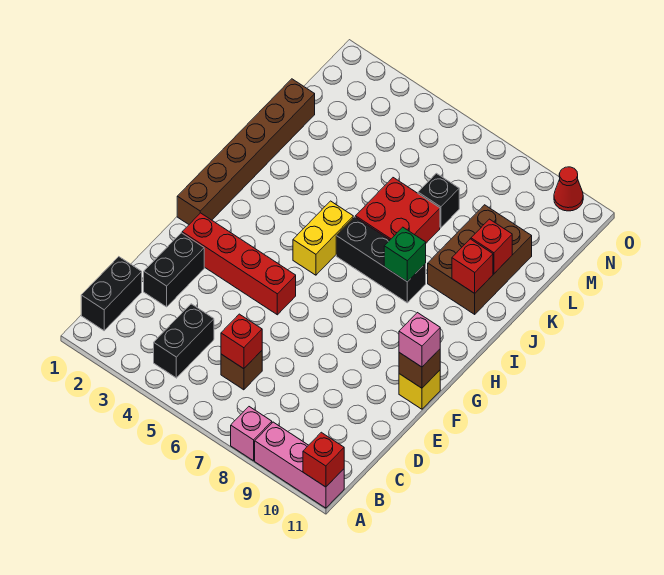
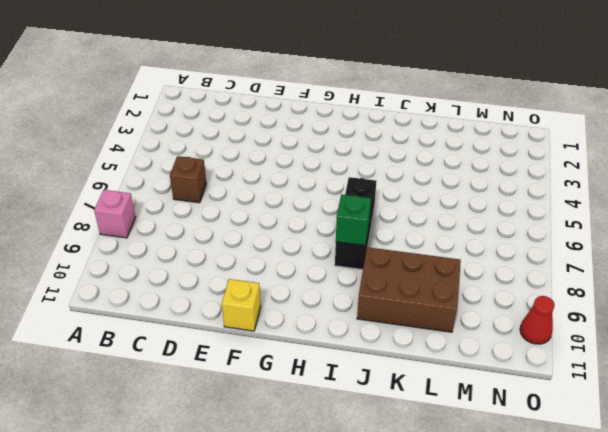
none -> pink 1x3 brick [255,422,344,508]
none -> black 1x2 brick [81,257,142,331]
none -> black 1x2 brick [154,304,214,378]

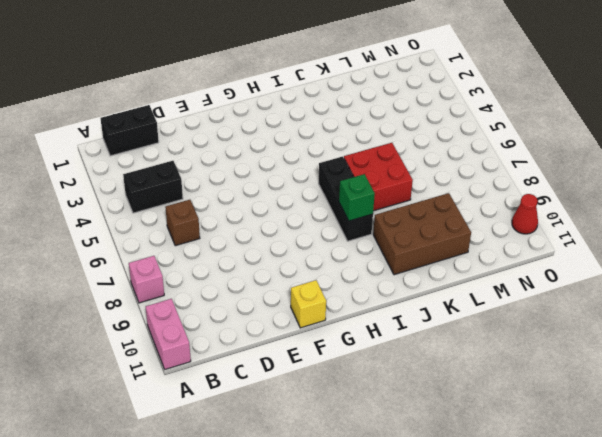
pink 1x2 brick [146,299,191,369] -> pink 1x3 brick [255,422,344,508]
none -> black 1x2 brick [144,233,204,307]
none -> red 1x4 brick [182,213,296,315]
none -> brown 1x6 brick [177,79,315,224]

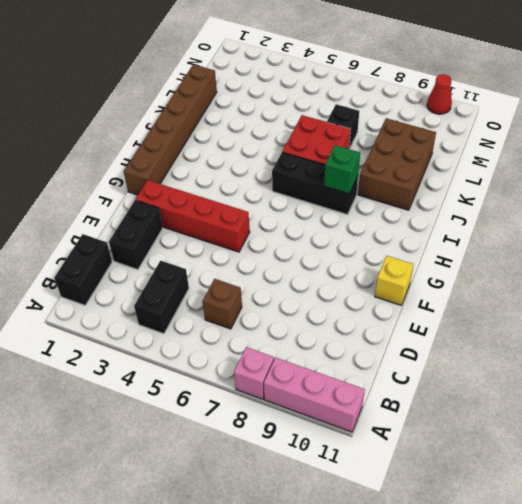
none -> yellow 1x2 brick [293,201,353,275]
none -> red 1x1 brick [303,432,344,487]
none -> red 1x1 brick [221,314,262,369]

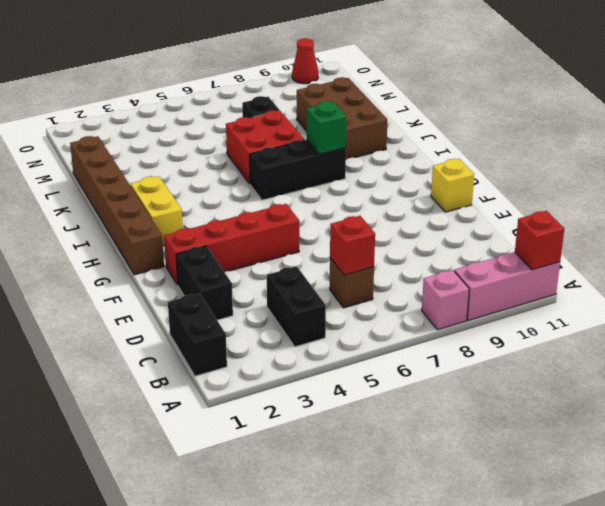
yellow 1x2 brick [130,176,183,246] -> yellow 1x2 brick moved to [293,201,353,275]
none -> brown 1x1 brick [399,349,440,388]
none -> red 1x1 brick [452,239,493,293]
none -> red 1x1 brick [471,219,512,273]

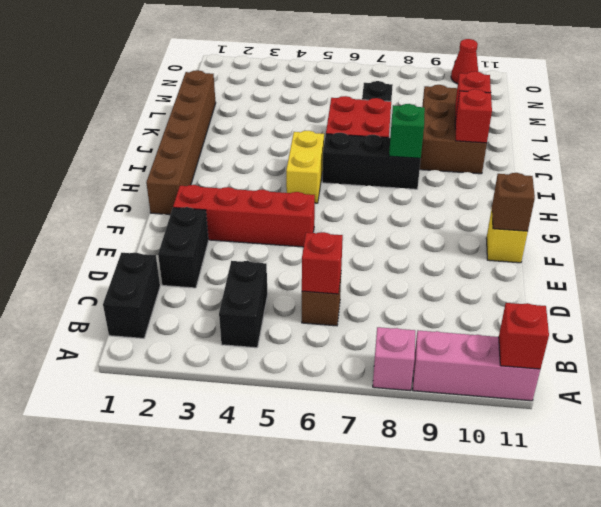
none -> pink 1x1 brick [399,313,440,367]

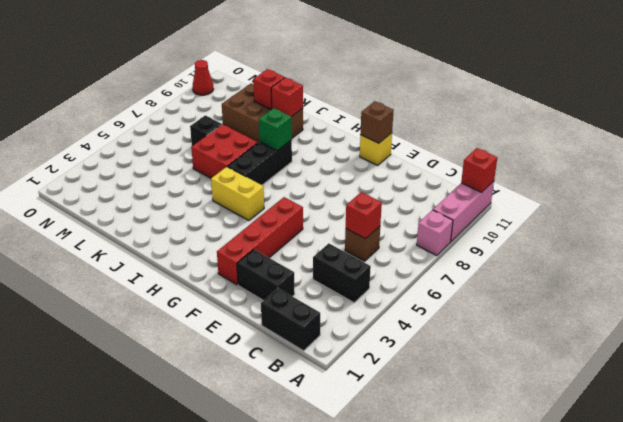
none -> brown 1x6 brick [177,79,315,224]
none -> pink 1x1 brick [399,313,440,367]

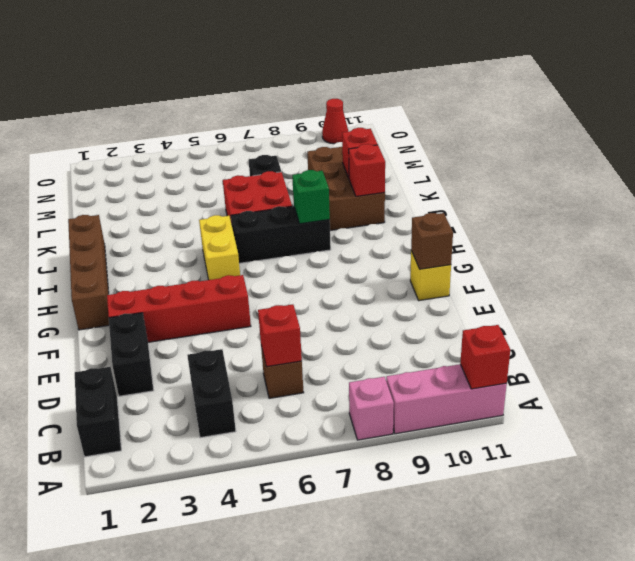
brown 1x4 brick [68,215,109,330] -> brown 1x6 brick [177,79,315,224]
none -> pink 1x1 brick [399,313,440,367]

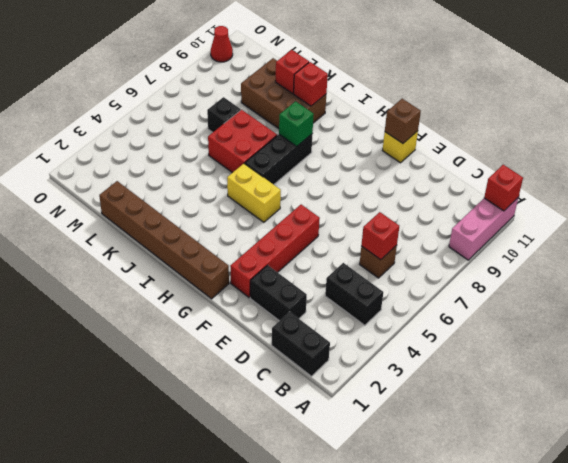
none -> pink 1x1 brick [231,407,272,461]
none -> pink 1x1 brick [399,313,440,367]

